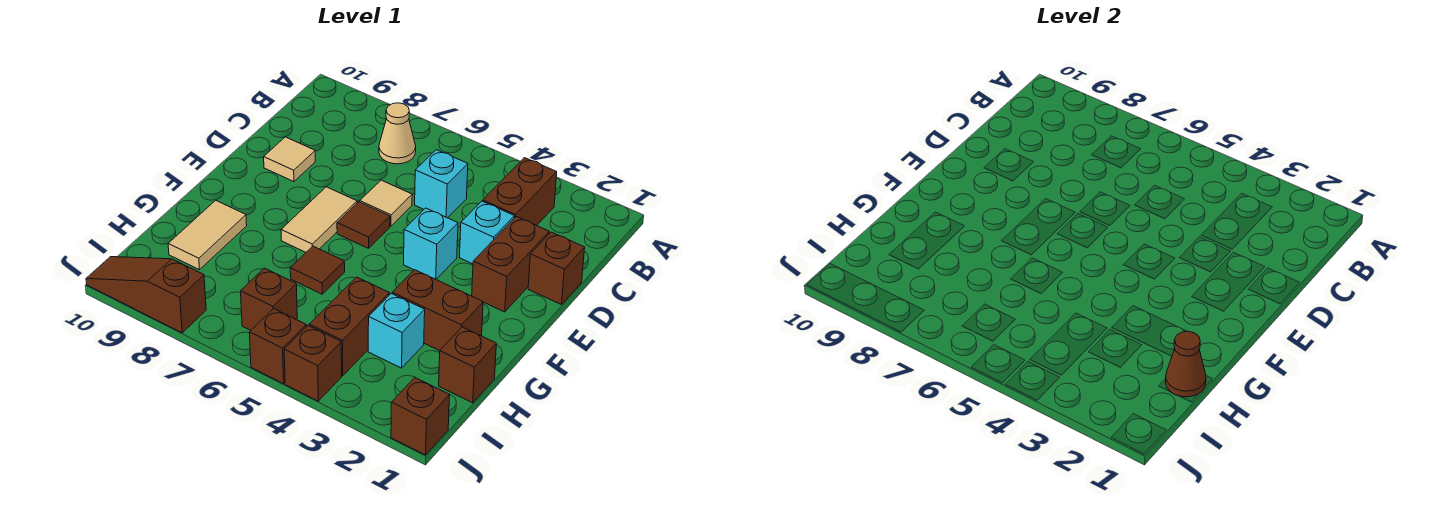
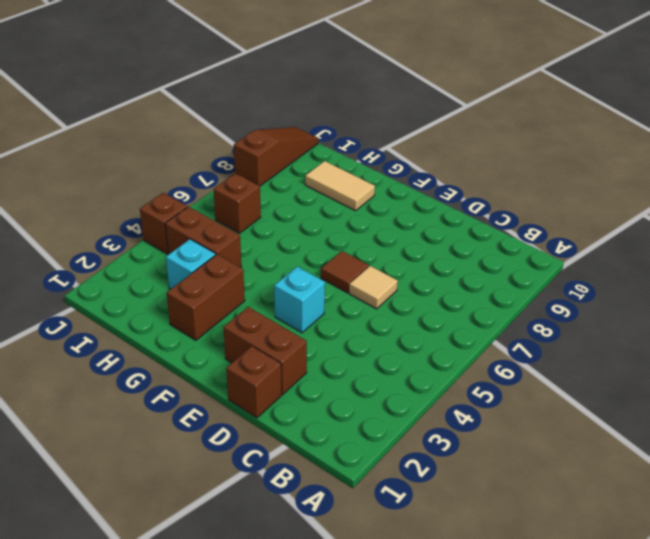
none -> brown 1x2 brick [483,158,557,225]
none -> tan 1x1 cone [379,103,416,164]
none -> cyan 1x1 brick [415,150,468,218]

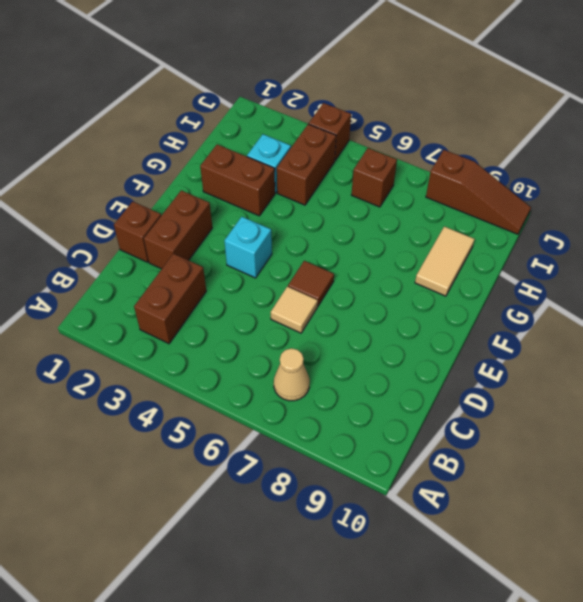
none -> cyan 1x1 brick [415,150,468,218]
none -> cyan 1x1 brick [459,201,514,264]
none -> tan 1x1 tile [264,137,315,182]

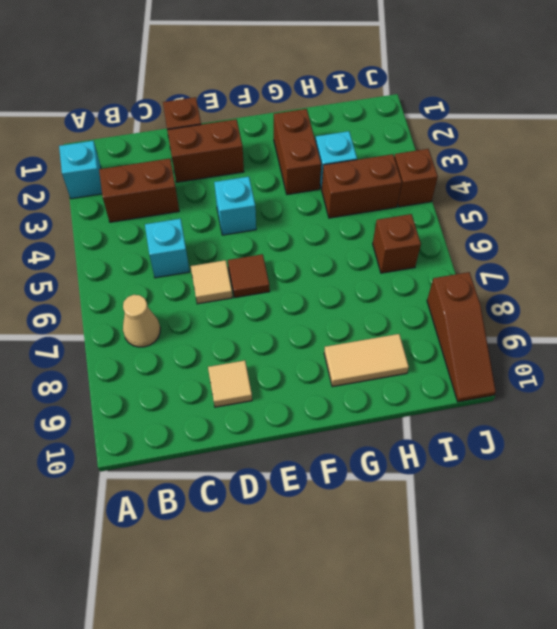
cyan 1x1 brick [59,141,102,199] -> cyan 1x1 brick moved to [459,201,514,264]
none -> tan 1x2 tile [281,187,357,252]
none -> brown 1x1 tile [290,246,345,294]
none -> brown 1x1 brick [439,327,496,403]

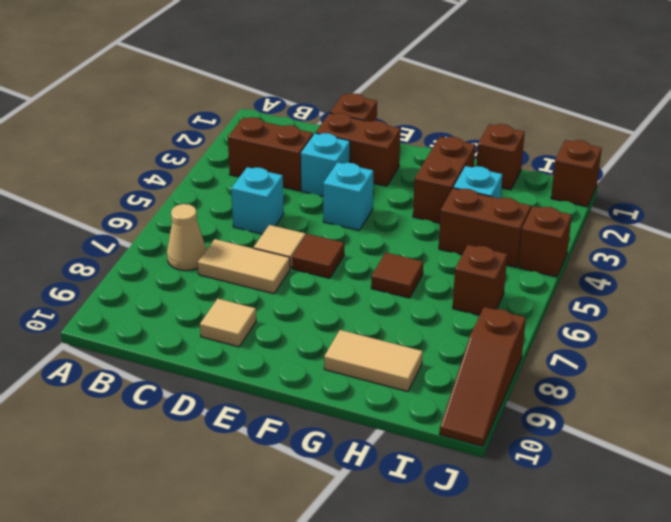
tan 1x2 tile [198,239,290,294] -> tan 1x2 tile moved to [281,187,357,252]
none -> brown 1x1 brick [250,309,306,384]
none -> brown 1x1 cone [1165,331,1206,397]

